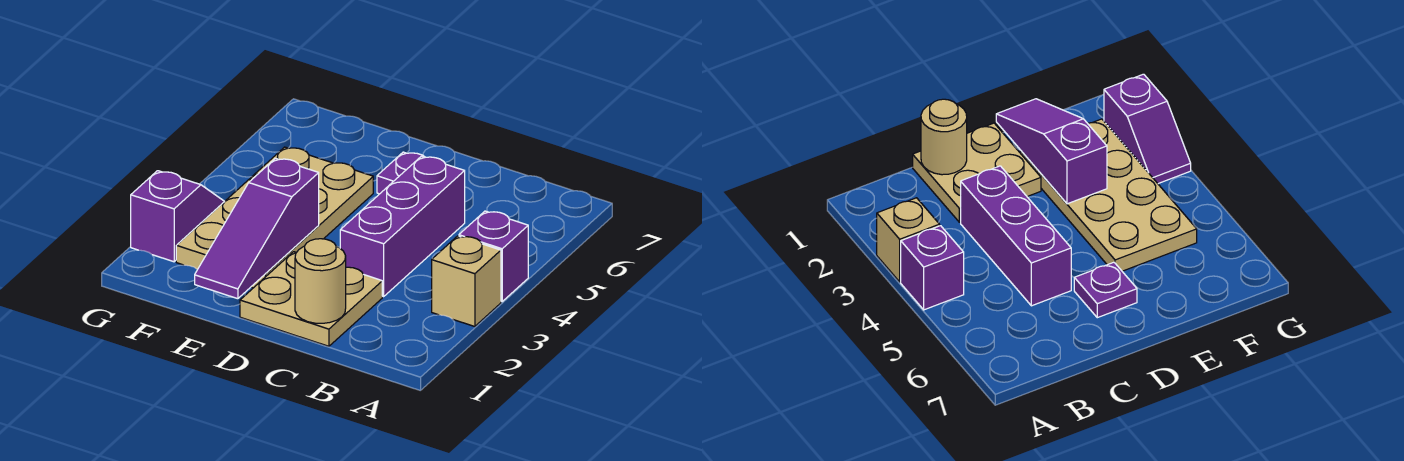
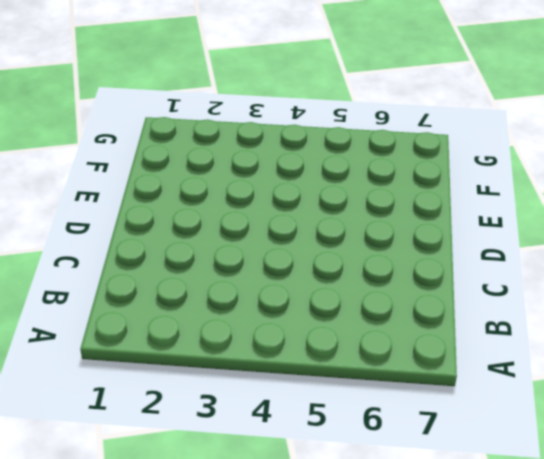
none -> tan 1x1 brick [432,236,501,327]
none -> purple 1x1 brick [459,211,528,302]

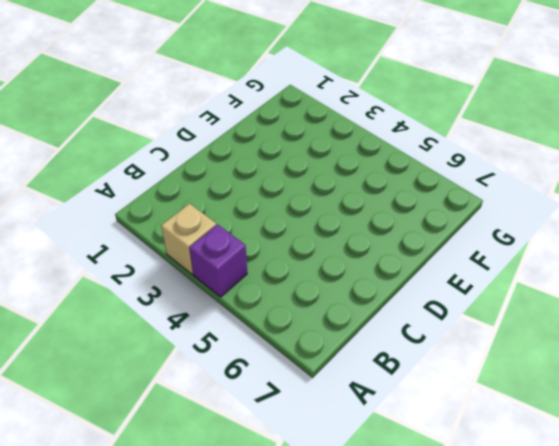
none -> tan 2x2 plate [240,252,382,346]
none -> purple 1x3 brick [340,156,465,297]

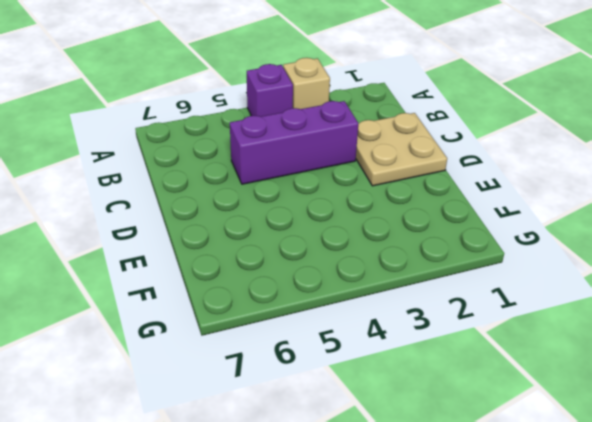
none -> purple 1x1 plate [377,152,424,194]
none -> tan 2x4 plate [176,147,373,288]

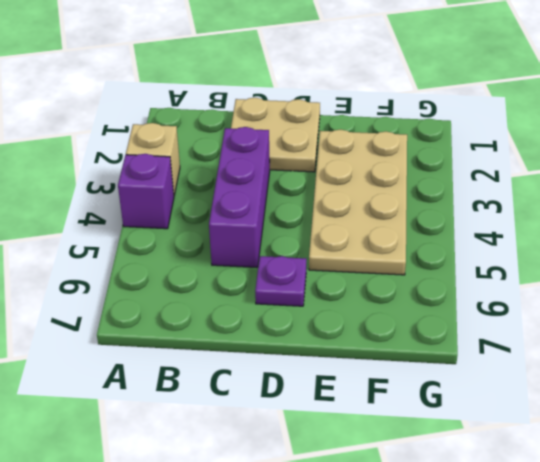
none -> purple 1x2 slope [131,171,225,262]
none -> tan 1x1 round brick [295,239,346,323]

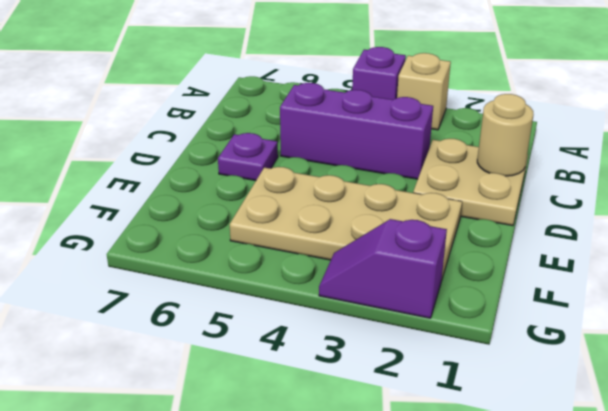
none -> purple 1x3 slope [195,158,319,299]

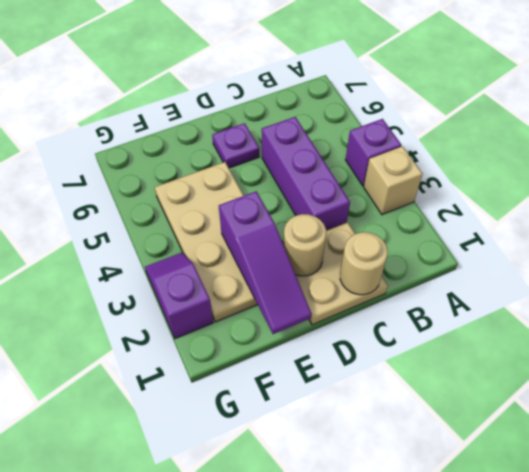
tan 1x1 round brick [284,214,326,276] -> none

